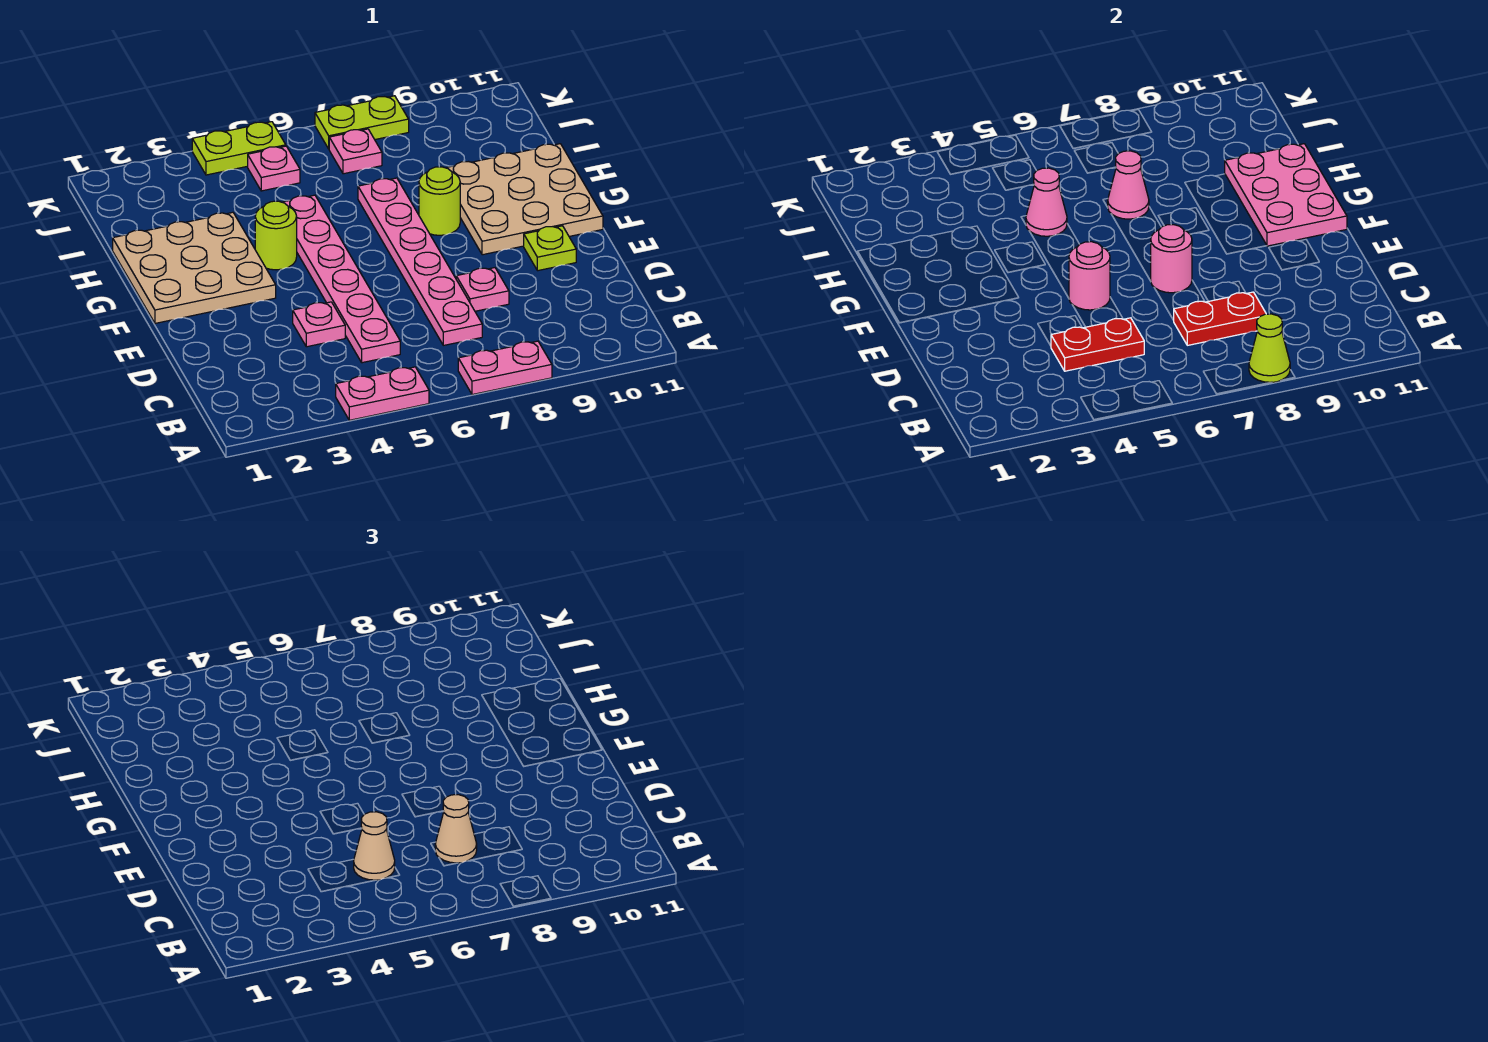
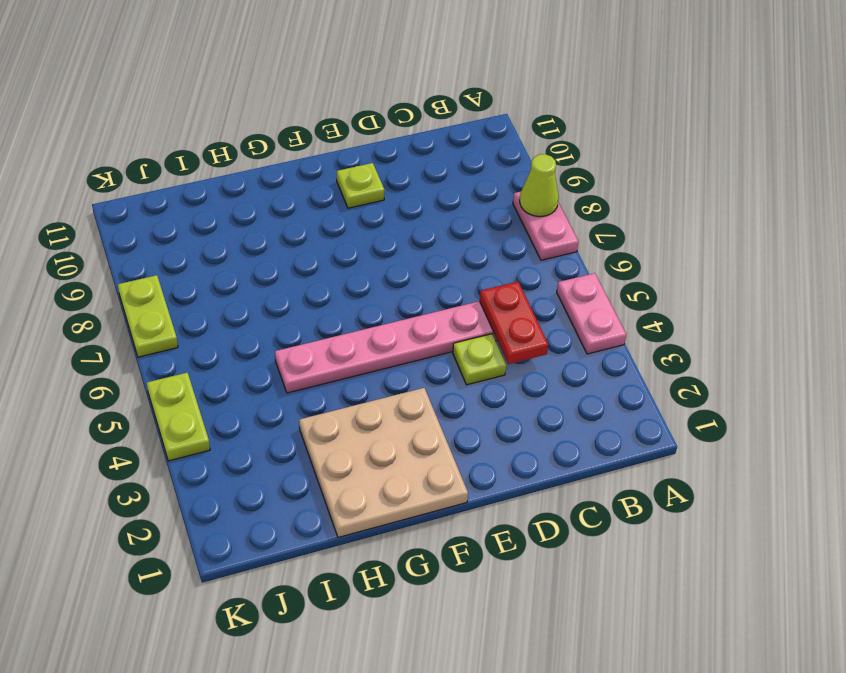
lime 1x1 plate [453,334,506,385] -> pink 1x1 plate [293,302,345,347]
none -> pink 1x6 plate [358,178,482,345]
none -> pink 1x1 plate [456,268,509,311]
none -> tan 3x3 plate [447,144,603,255]

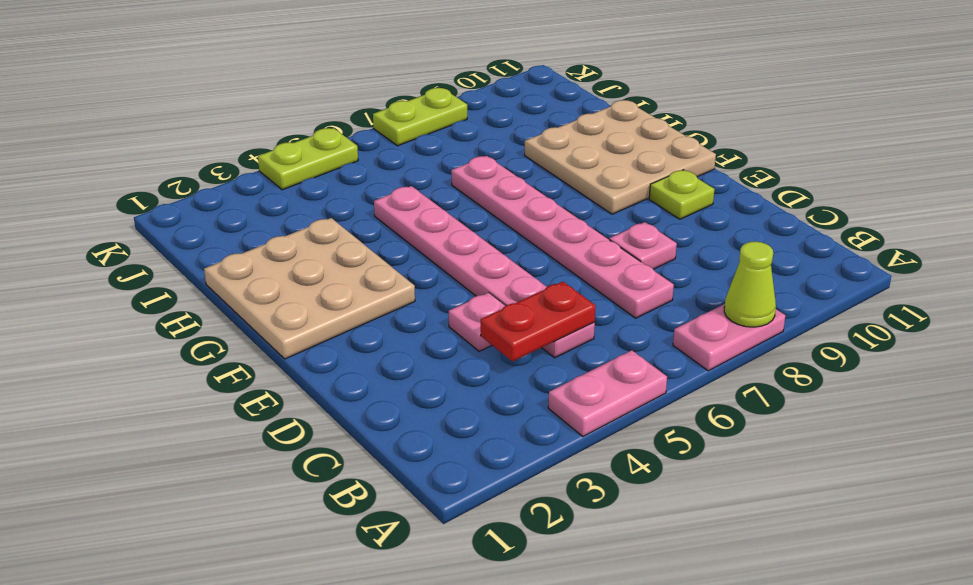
none -> lime 1x1 round brick [255,201,297,270]
none -> lime 1x1 round brick [419,167,460,235]
none -> pink 1x1 plate [248,146,300,191]

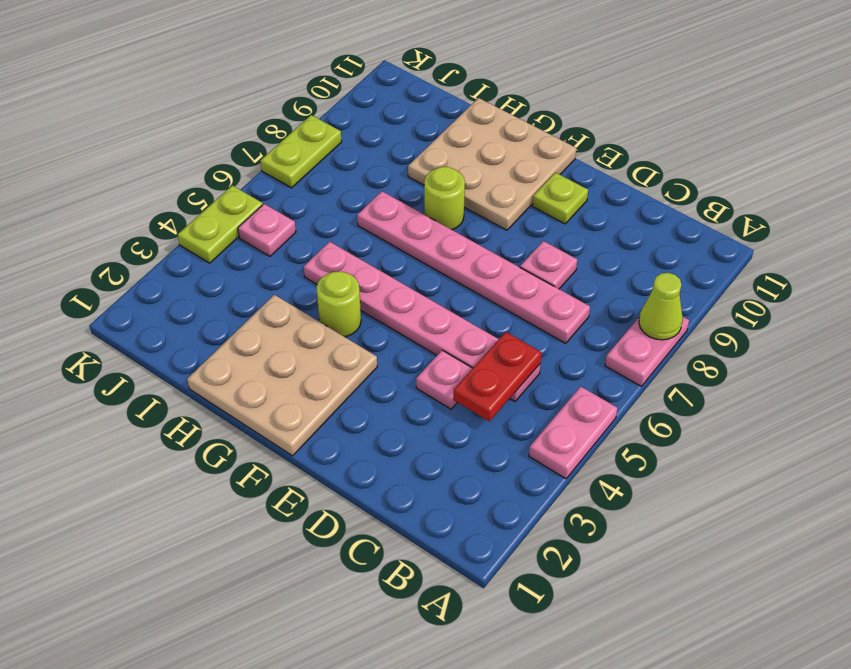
none -> pink 1x1 plate [329,129,382,174]
none -> red 1x2 plate [1174,292,1266,345]
none -> pink 1x1 round brick [1069,242,1110,310]

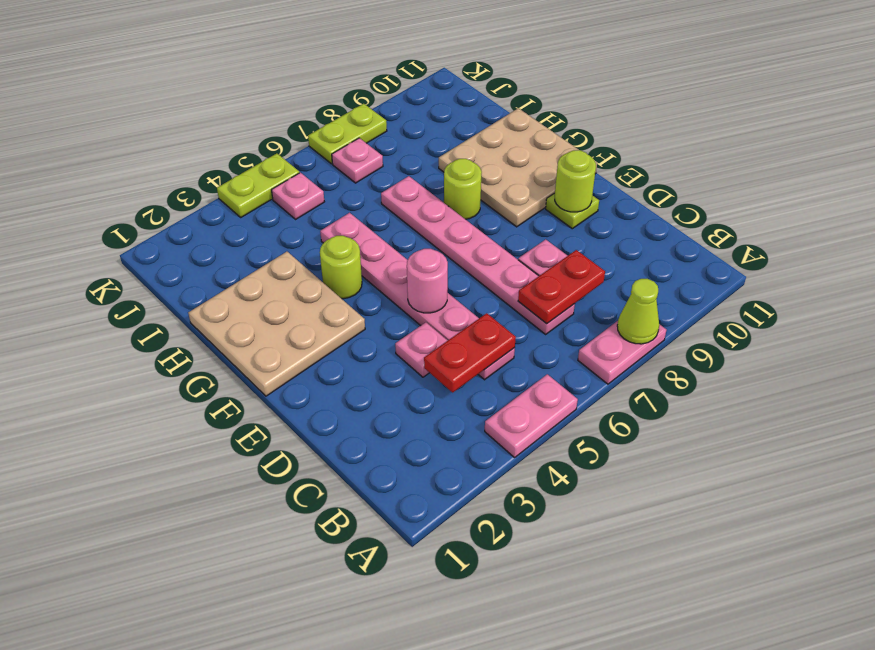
lime 1x1 round brick [555,150,596,212] -> none
none -> pink 1x1 round brick [1151,225,1192,293]
none -> pink 2x3 plate [1225,144,1347,246]
none -> pink 1x1 cone [1026,168,1067,236]

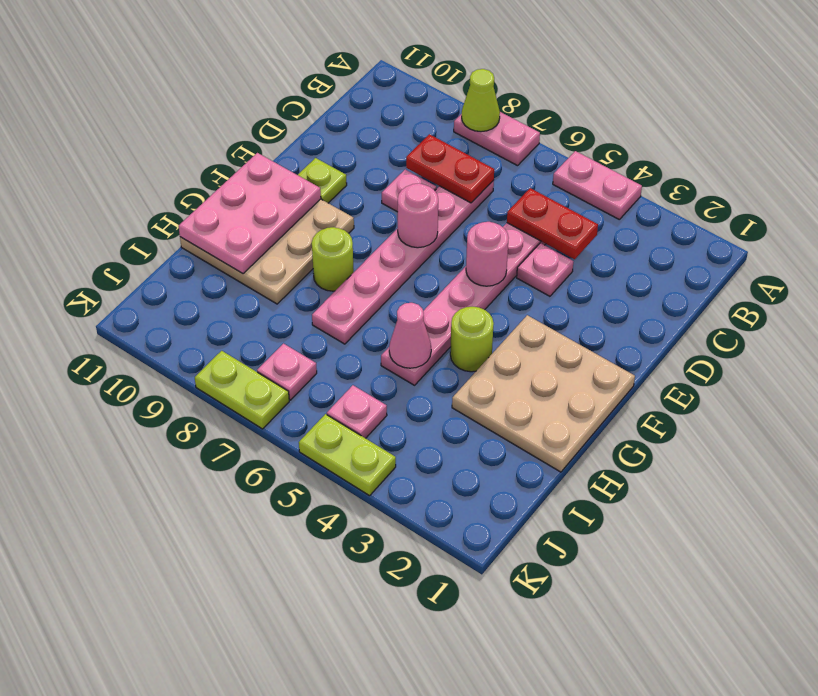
none -> pink 1x1 cone [1108,151,1149,219]
none -> tan 1x1 cone [354,812,395,880]
none -> tan 1x1 cone [435,795,477,863]

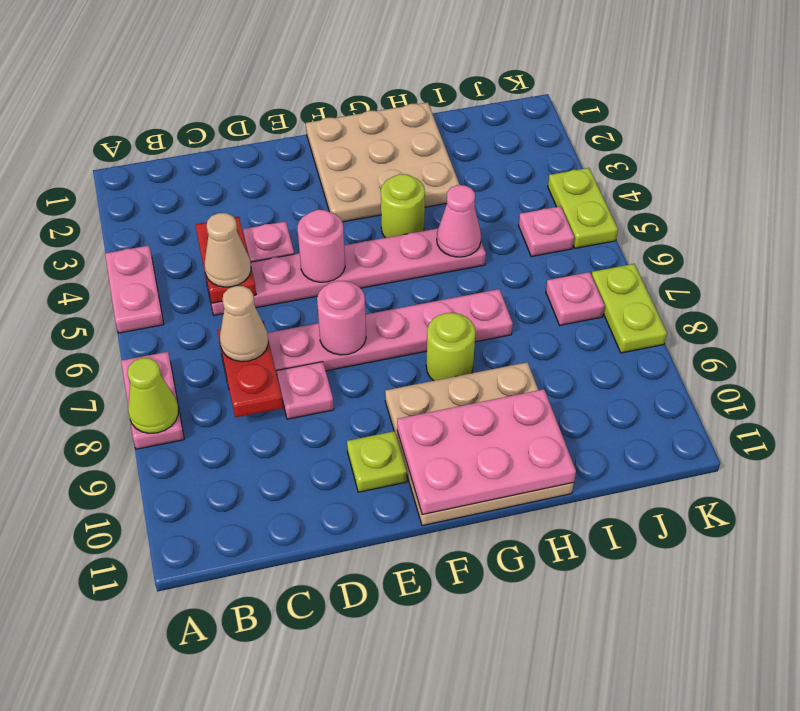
none -> pink 1x1 cone [1108,151,1149,219]

